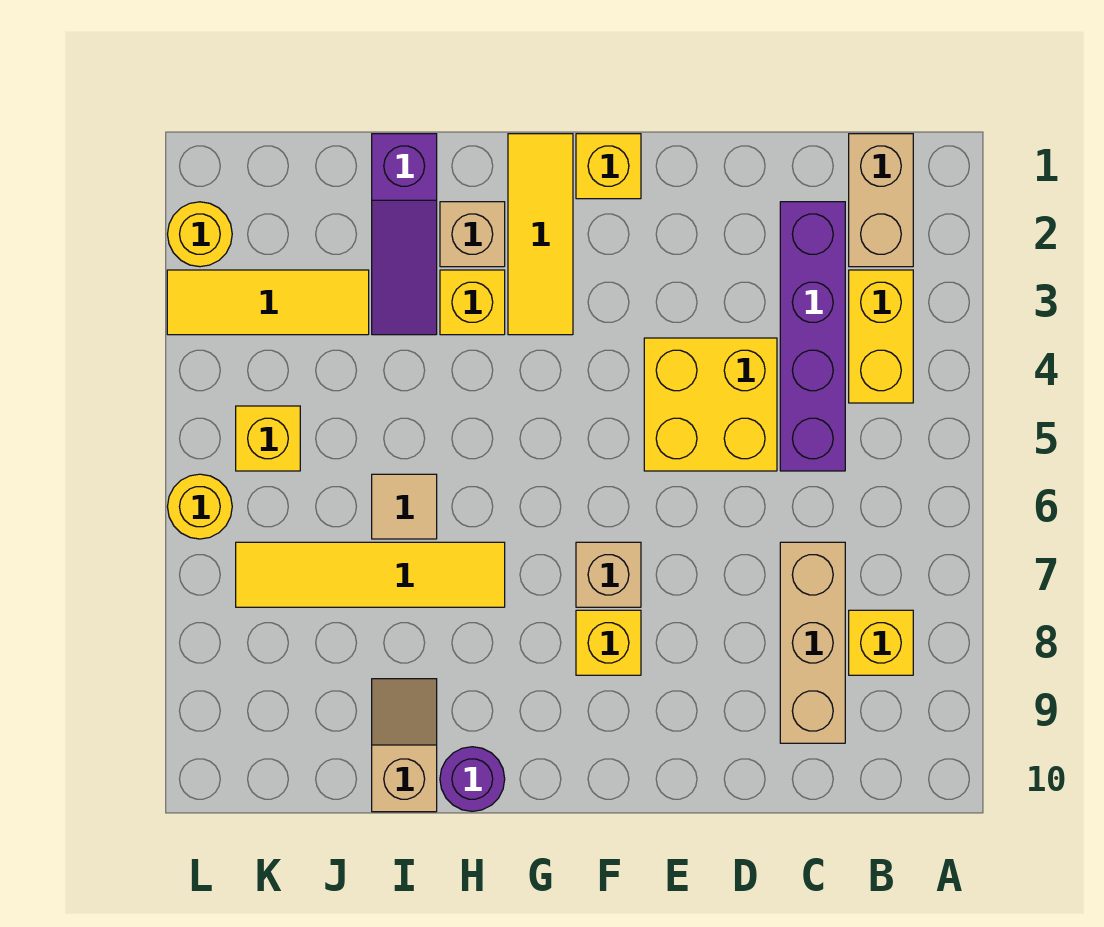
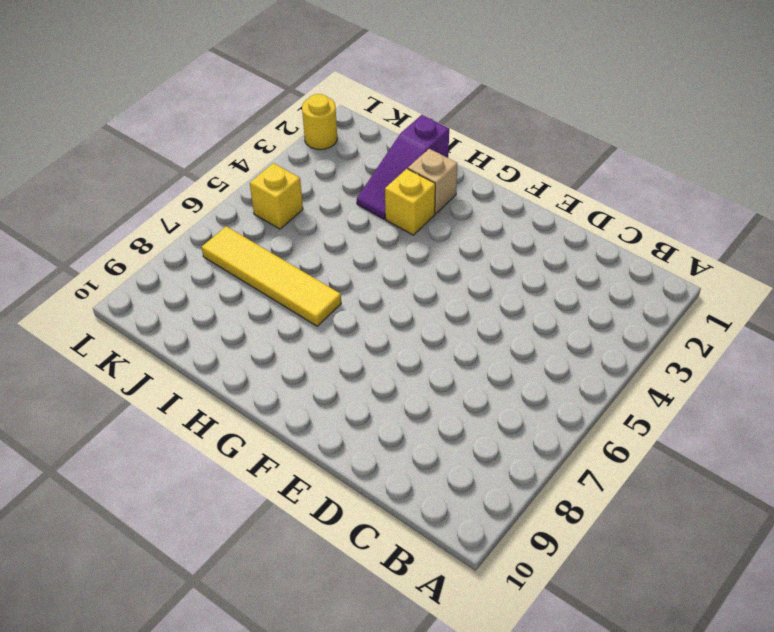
none -> tan 1x2 brick [849,134,913,267]
none -> yellow 1x2 brick [849,270,913,403]
none -> yellow 1x1 brick [849,610,913,675]

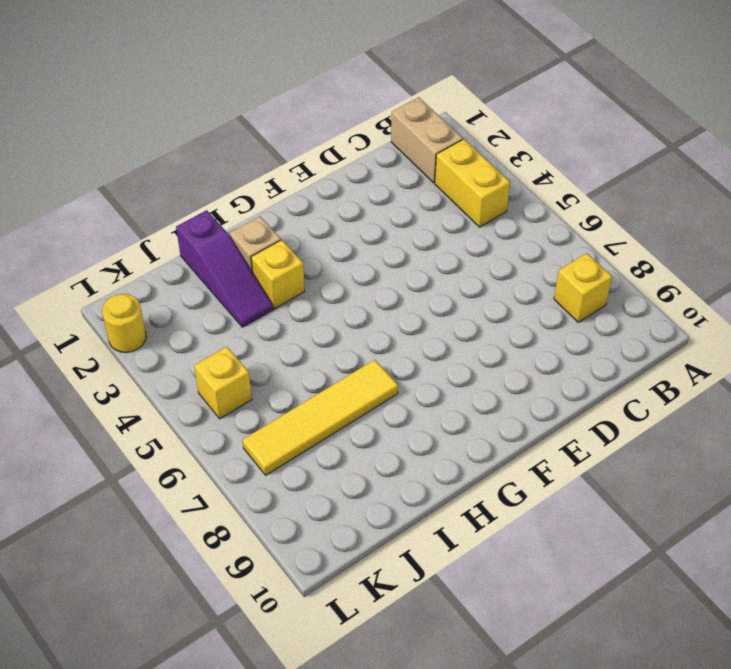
none -> purple 1x4 brick [780,202,845,471]
none -> tan 1x3 brick [780,542,845,743]
none -> yellow 2x2 brick [644,338,777,471]

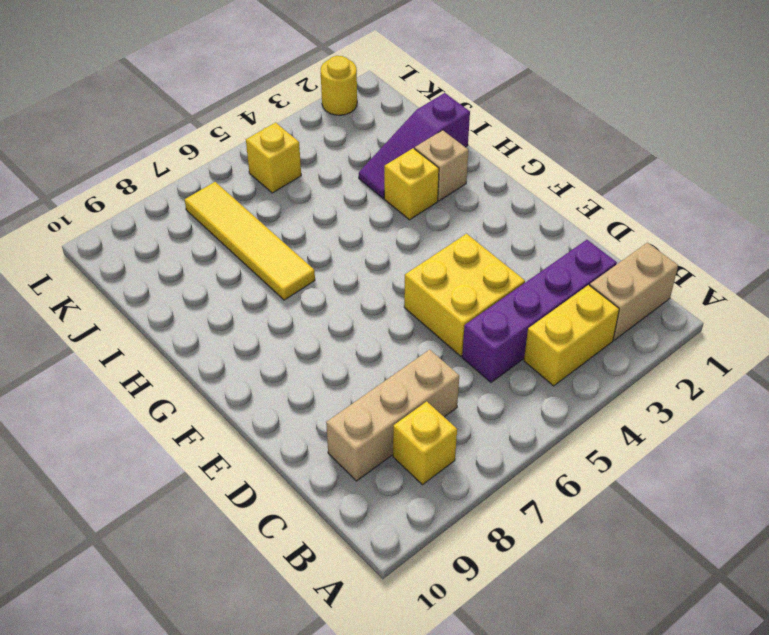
none -> yellow 1x1 brick [576,134,641,199]
none -> tan 1x1 brick [576,542,641,607]
none -> yellow 1x1 brick [576,610,641,675]

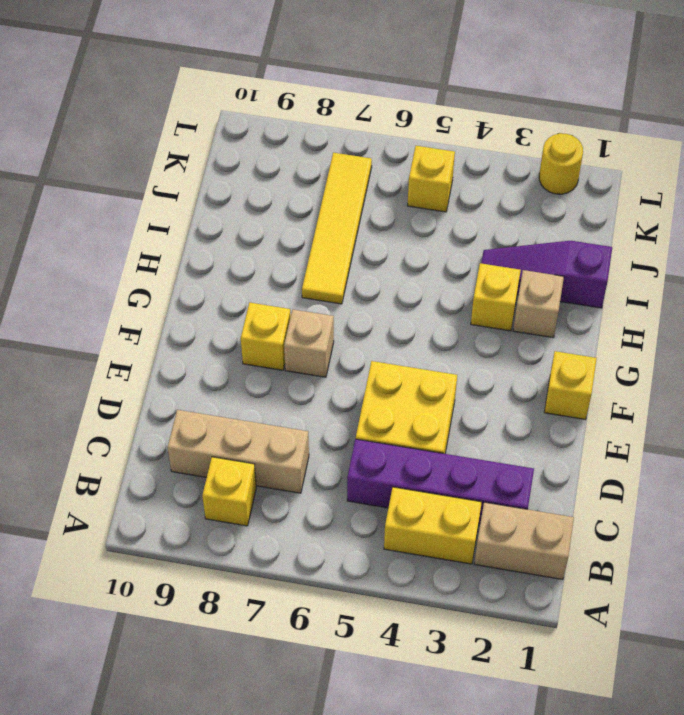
none -> yellow 1x3 tile [508,134,573,335]
none -> purple 1x1 round brick [440,747,505,811]
none -> tan 1x1 tile [372,474,437,539]

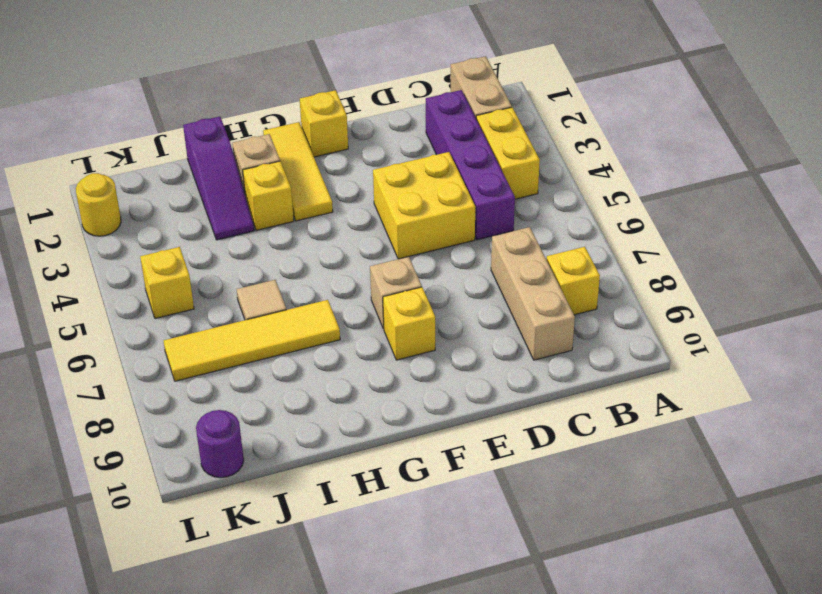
purple 1x1 round brick [196,410,244,478] -> purple 1x1 round brick moved to [440,747,505,811]
none -> tan 1x2 slope [372,679,437,812]
none -> yellow 1x3 tile [167,270,369,335]
none -> yellow 1x1 round brick [167,474,232,539]

